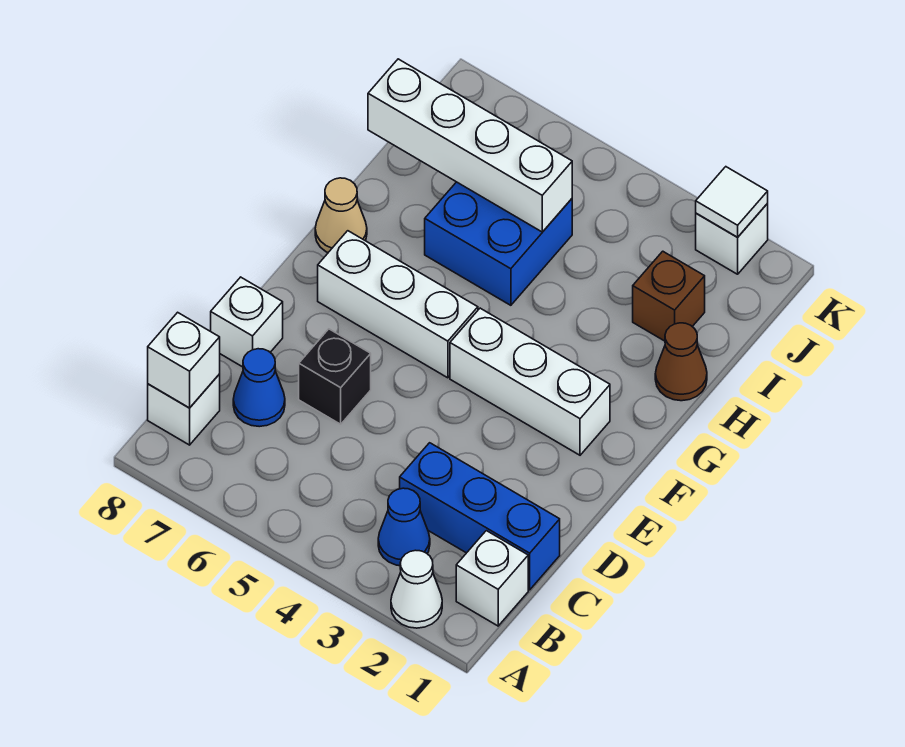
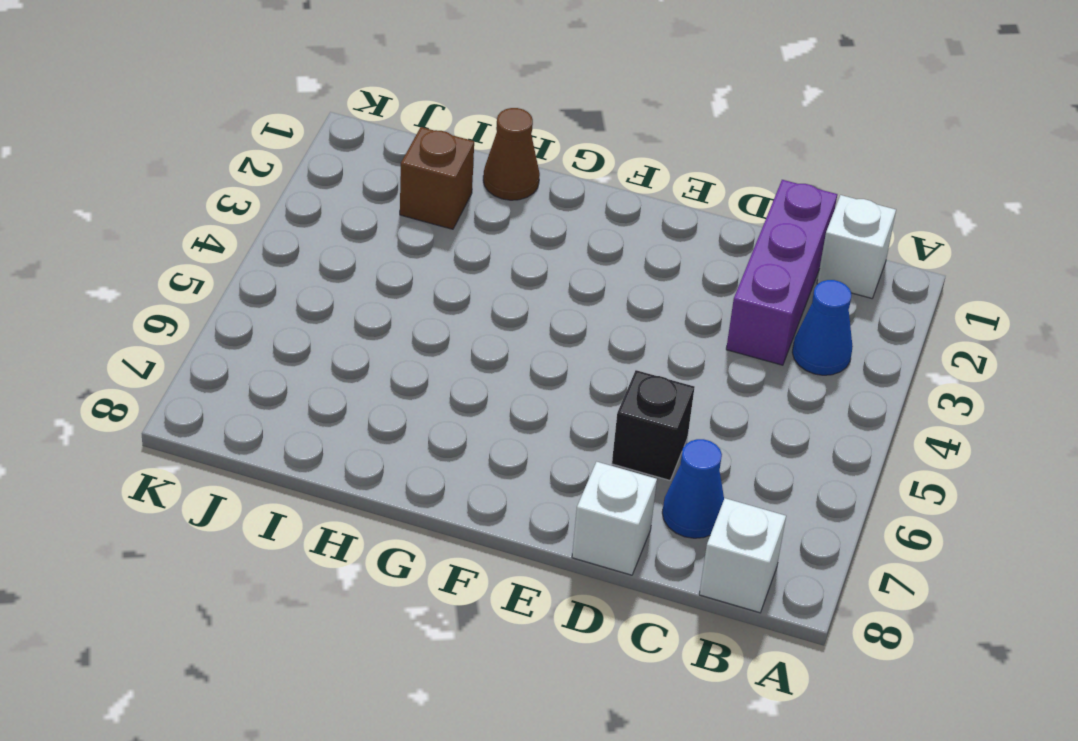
purple 1x3 brick [726,180,837,365] -> blue 1x3 brick [400,443,560,590]
none -> white 1x1 cone [391,550,442,628]
none -> white 1x3 brick [450,308,610,455]
none -> white 1x3 brick [318,231,478,378]

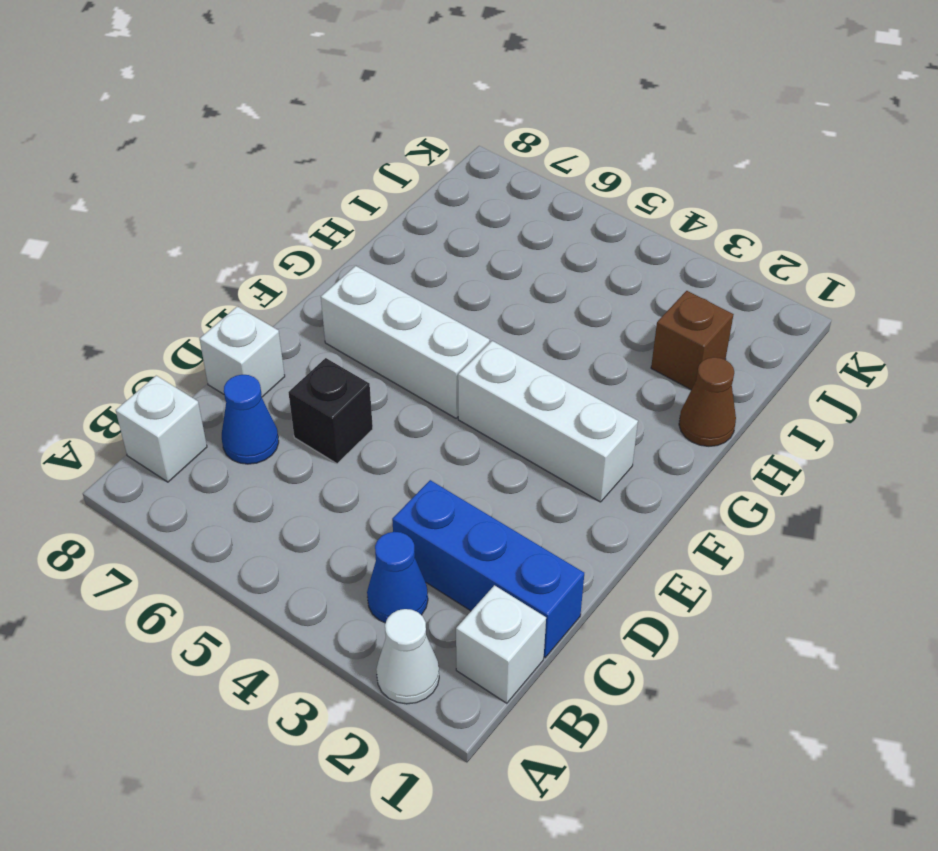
none -> tan 1x1 cone [315,178,367,252]
none -> blue 2x2 brick [425,182,572,305]
none -> white 1x1 brick [696,204,768,274]

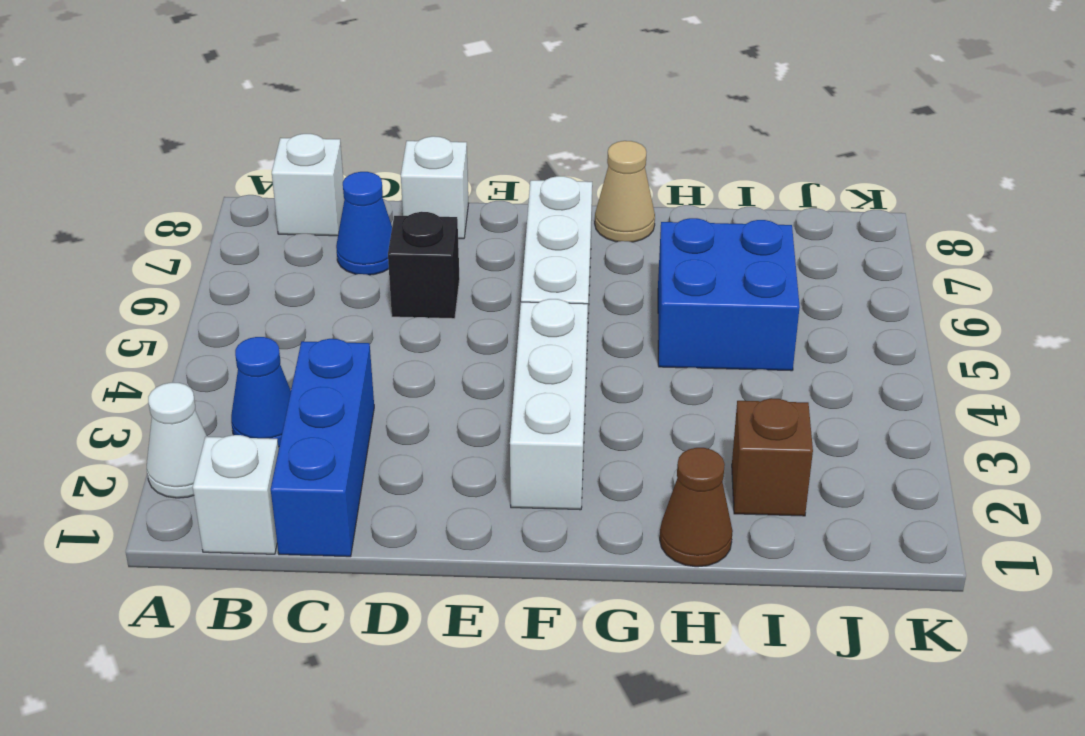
none -> white 1x1 brick [696,204,768,274]
none -> white 1x1 brick [148,312,220,408]
none -> white 1x4 brick [368,59,572,232]

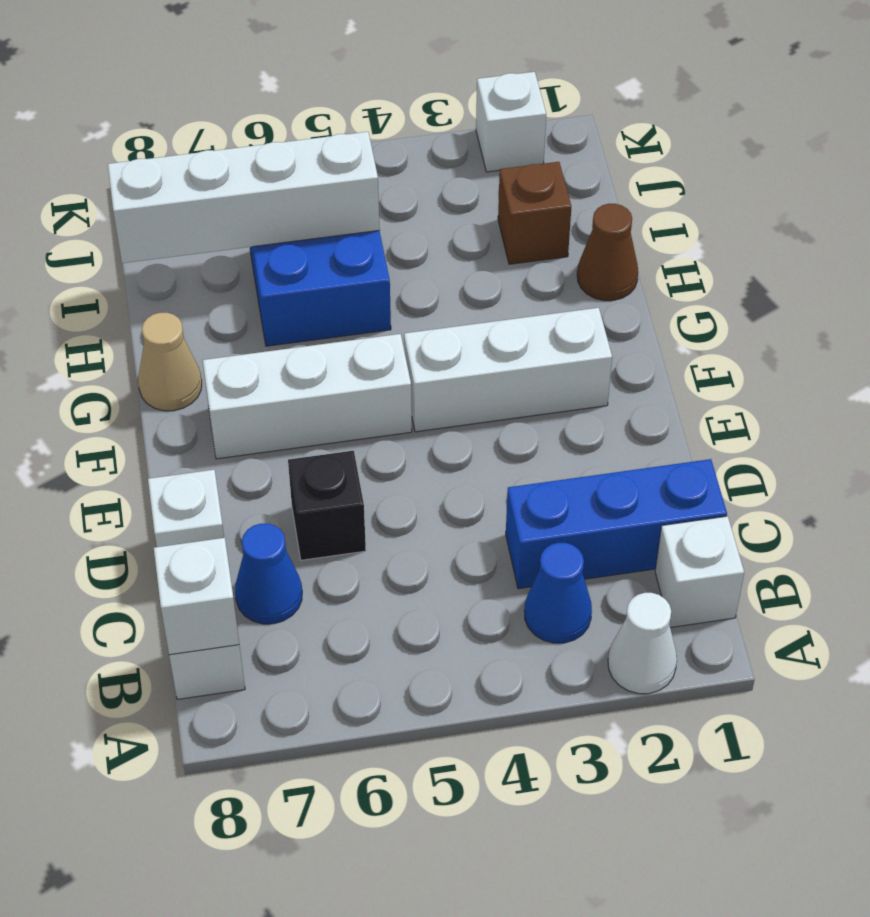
none -> white 1x1 tile [696,167,768,237]

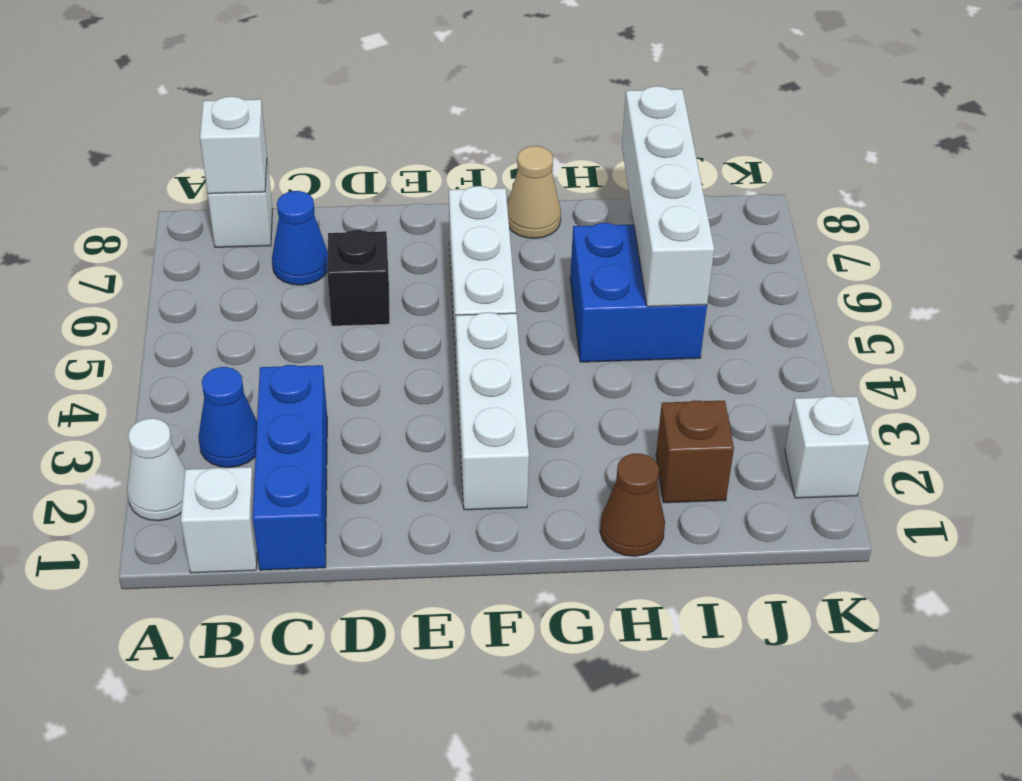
none -> white 1x1 brick [211,277,283,367]
none -> white 1x1 tile [696,167,768,237]

